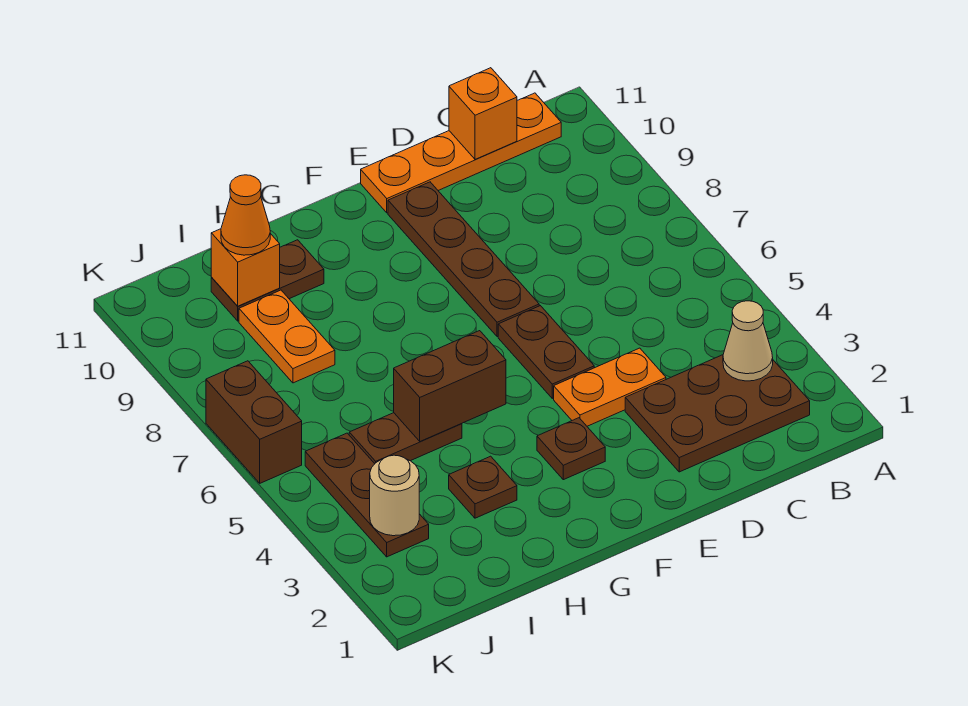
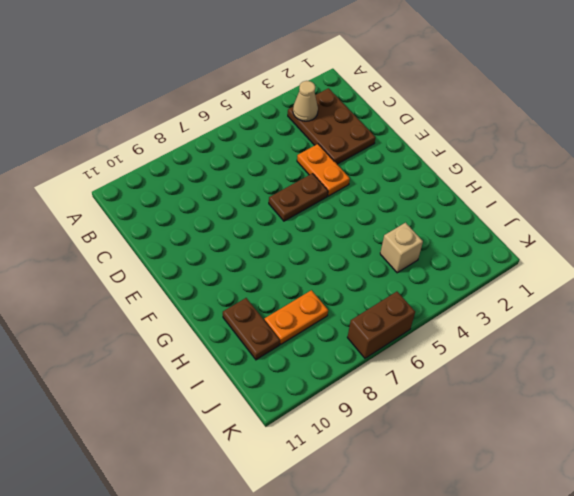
tan 1x1 brick [380,223,423,273] -> none
none -> orange 1x4 plate [361,93,561,213]
none -> brown 1x4 plate [388,182,539,337]
none -> brown 1x1 plate [537,418,605,480]

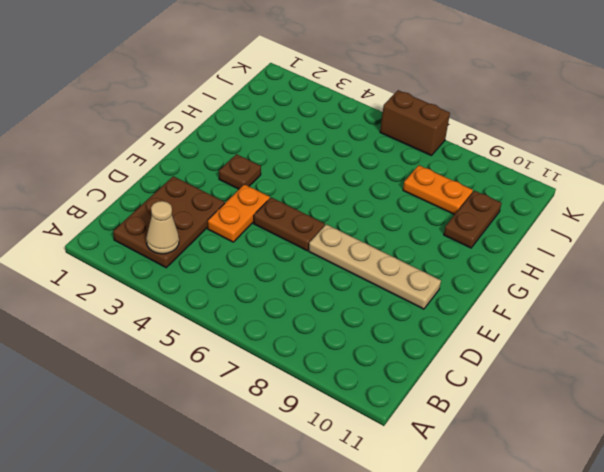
tan 1x4 plate [309,224,441,309] -> brown 1x4 plate [388,182,539,337]
none -> orange 1x4 plate [361,93,561,213]
none -> brown 1x1 plate [449,456,517,518]
none -> brown 1x2 plate [349,413,462,464]

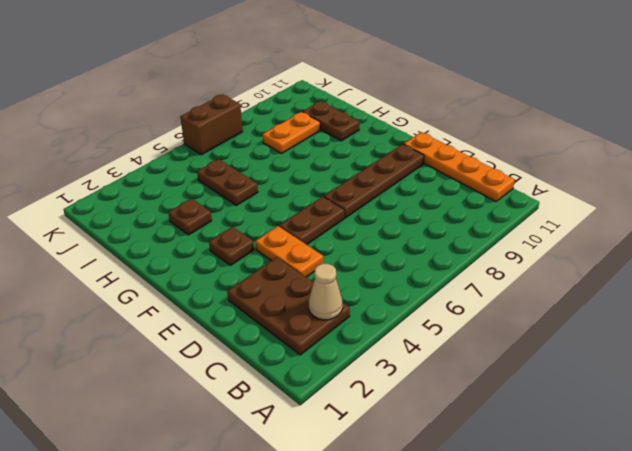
none -> brown 1x3 plate [305,433,429,557]
none -> orange 1x1 brick [449,68,517,159]
none -> brown 1x2 brick [394,331,506,441]

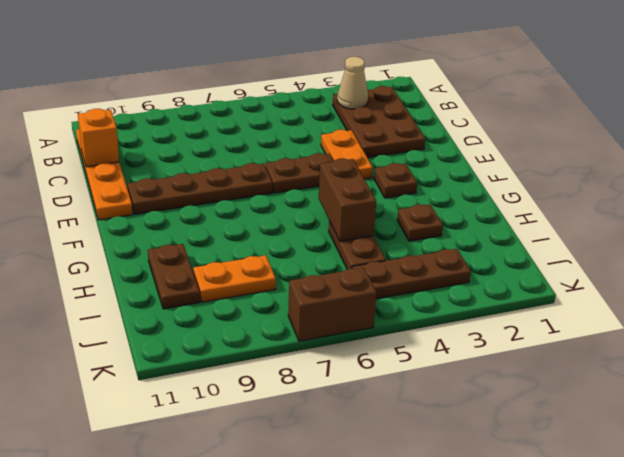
none -> orange 1x1 brick [211,229,280,306]
none -> tan 1x1 round brick [370,455,419,536]
none -> orange 1x1 cone [221,175,270,255]

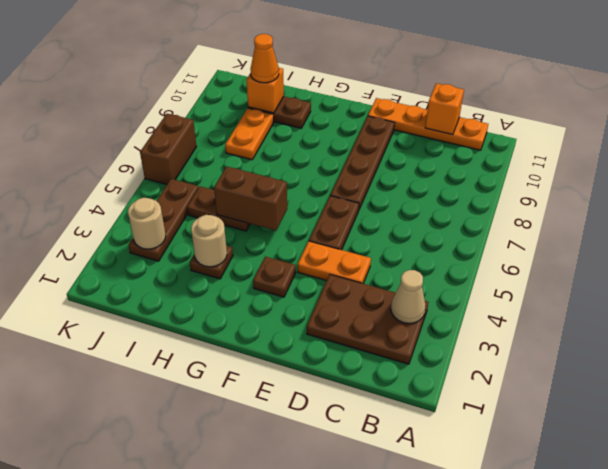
tan 1x1 round brick [191,215,227,267] -> none

